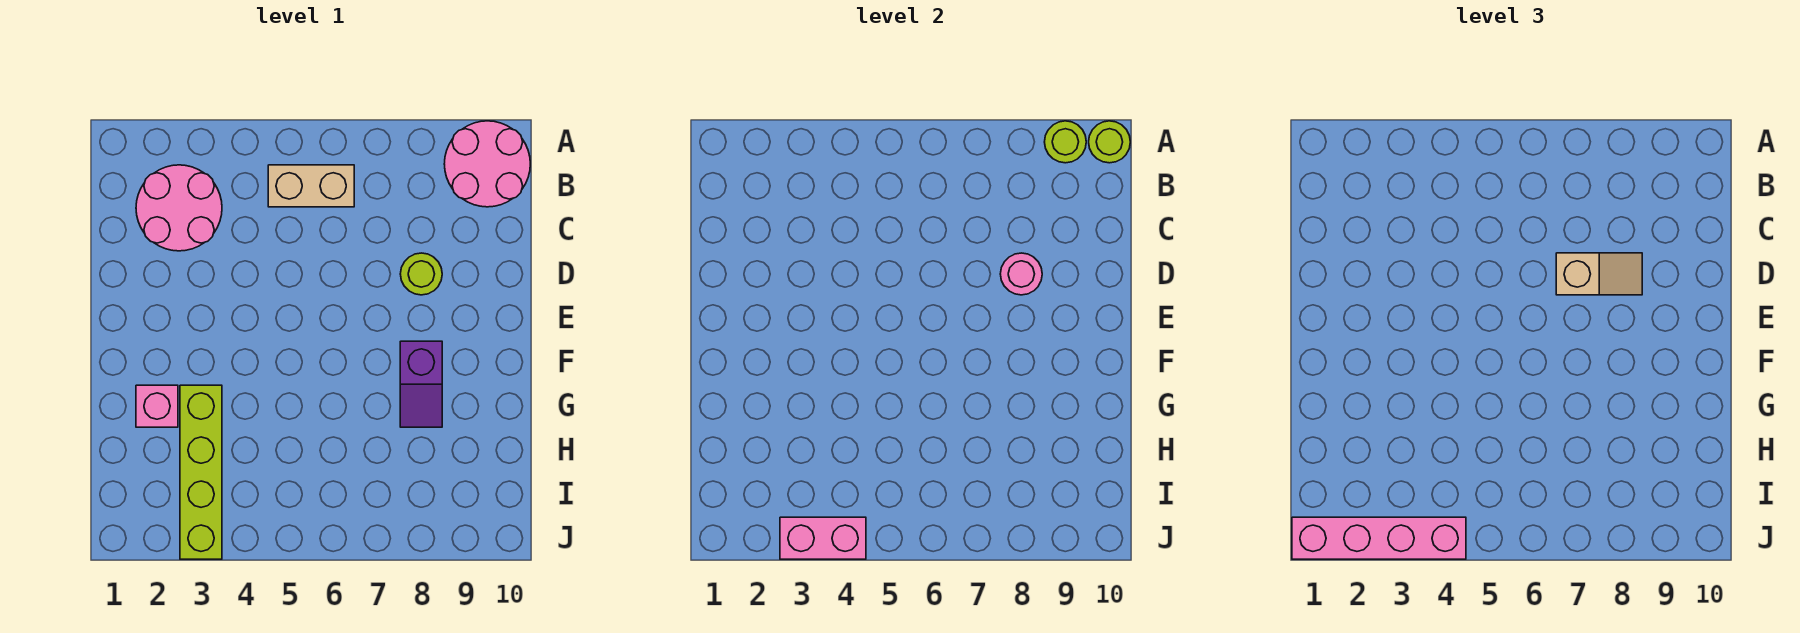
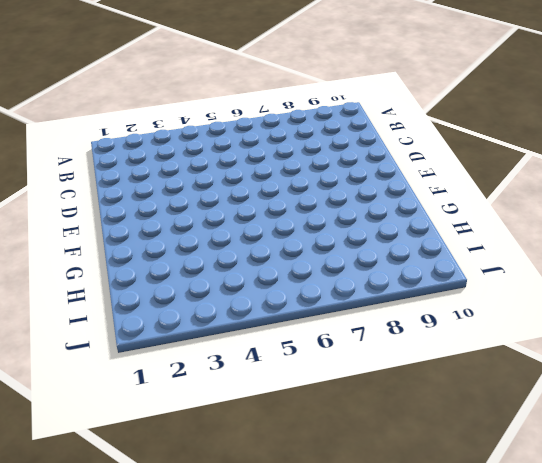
none -> pink 2x2 round brick [444,121,530,207]
none -> pink 2x2 round brick [136,165,222,251]
none -> tan 1x2 brick [268,165,354,207]

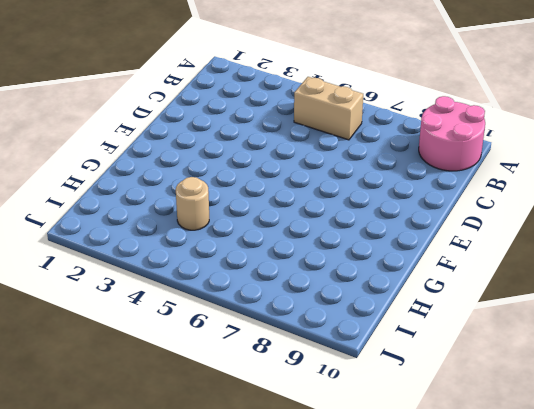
tan 1x1 round brick [176,177,209,230] -> none
none -> pink 2x2 round brick [136,165,222,251]
none -> lime 1x1 round brick [400,253,442,295]
none -> purple 1x2 slope [400,341,442,427]

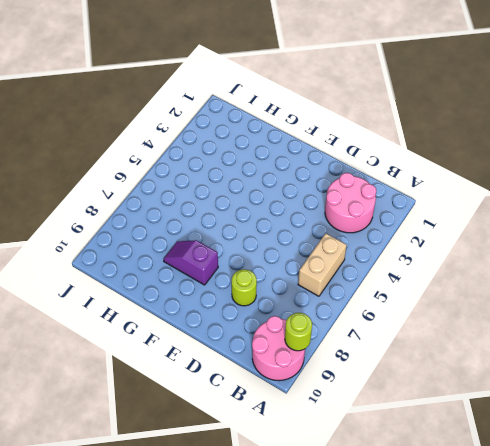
none -> pink 1x1 brick [136,385,178,427]
none -> lime 1x4 brick [180,385,222,559]
none -> lime 1x1 round brick [1089,121,1130,163]

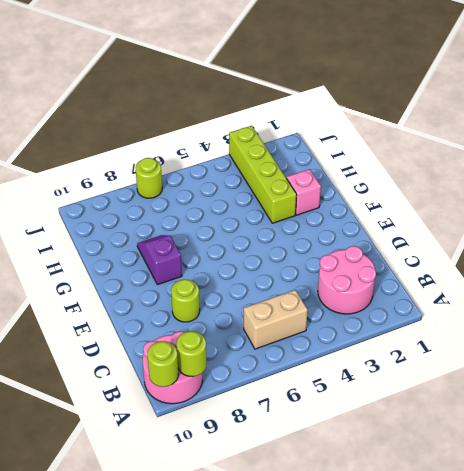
lime 1x1 round brick [136,158,162,198] -> none
none -> pink 1x1 round brick [1000,253,1042,295]
none -> pink 1x2 brick [780,517,866,559]
none -> tan 1x2 slope [1556,253,1642,295]

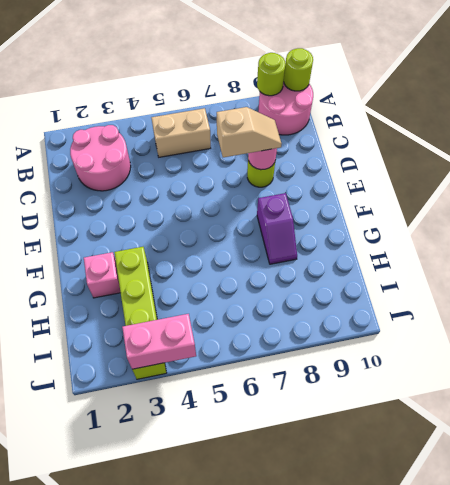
none -> pink 1x4 brick [1292,517,1466,559]

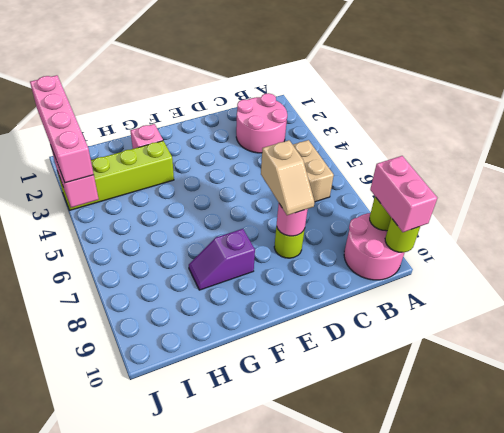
pink 1x2 brick [370,156,437,232] -> none

